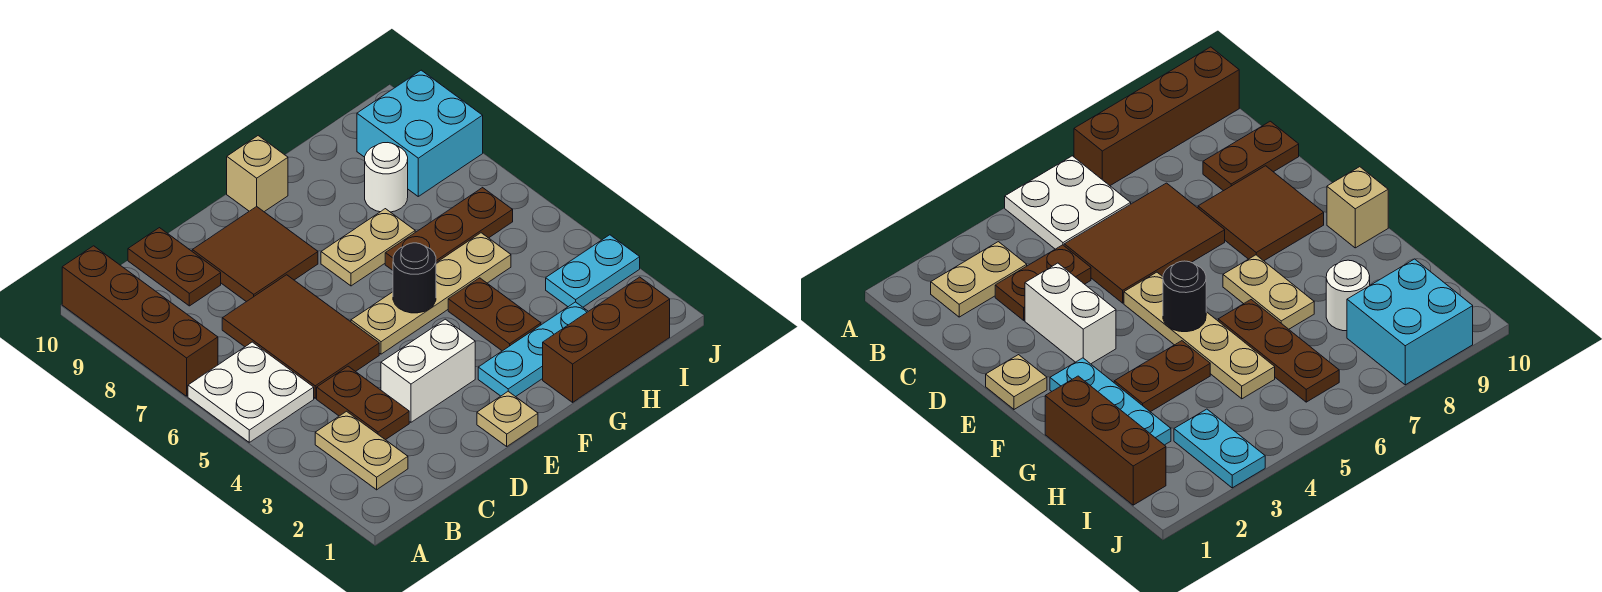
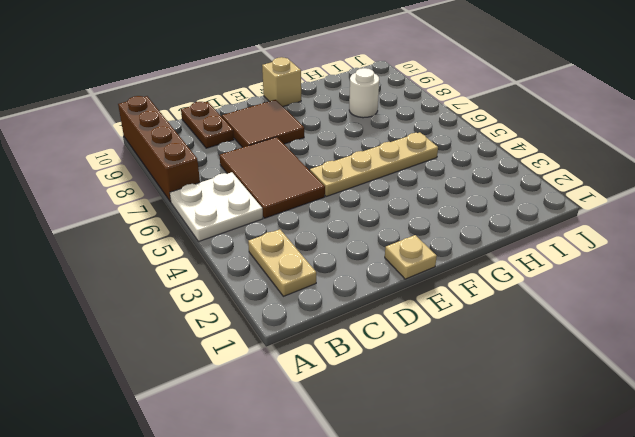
none -> brown 1x2 plate [317,366,409,440]
none -> white 1x2 brick [381,319,475,422]
none -> cyan 1x3 plate [478,302,588,397]

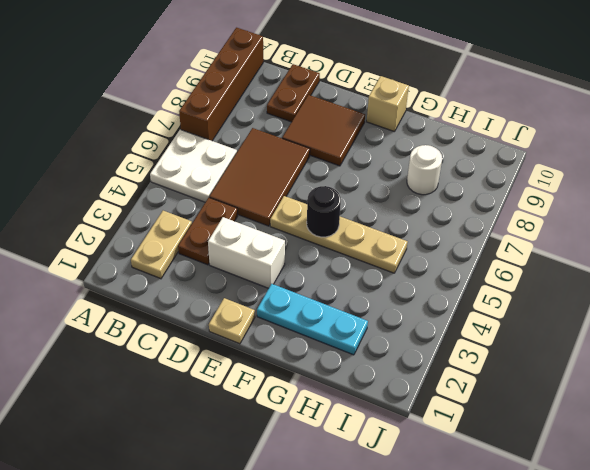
none -> tan 1x2 plate [321,209,415,286]
none -> brown 1x3 brick [543,277,670,402]
none -> brown 1x2 plate [448,278,541,351]

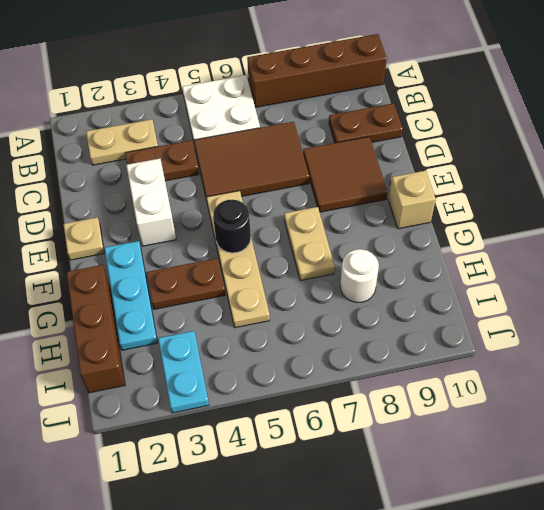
none -> brown 1x3 plate [385,188,513,270]
none -> cyan 2x2 brick [357,70,483,196]

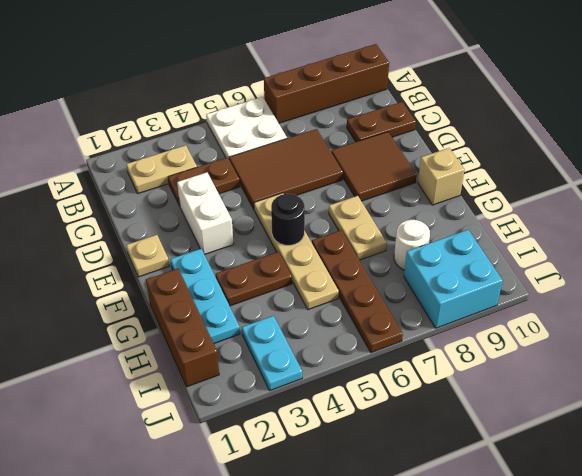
brown 1x4 plate [312,230,403,353] -> brown 1x3 plate [385,188,513,270]

